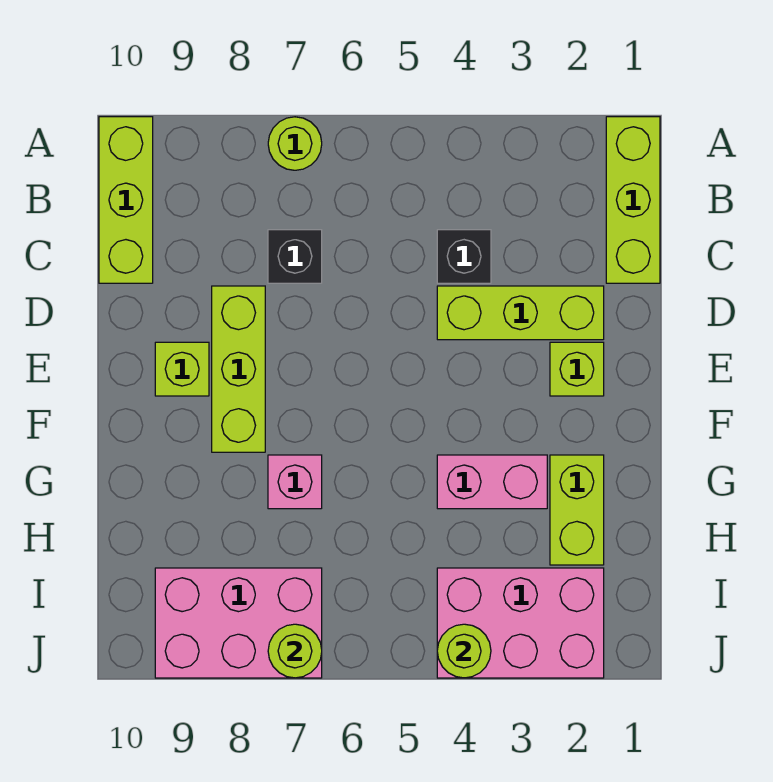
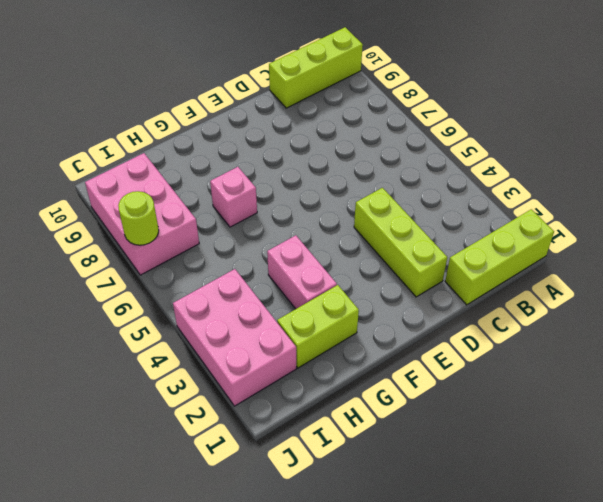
none -> lime 1x1 round brick [268,117,322,170]
none -> black 1x1 brick [437,230,491,283]
none -> black 1x1 brick [268,230,322,283]

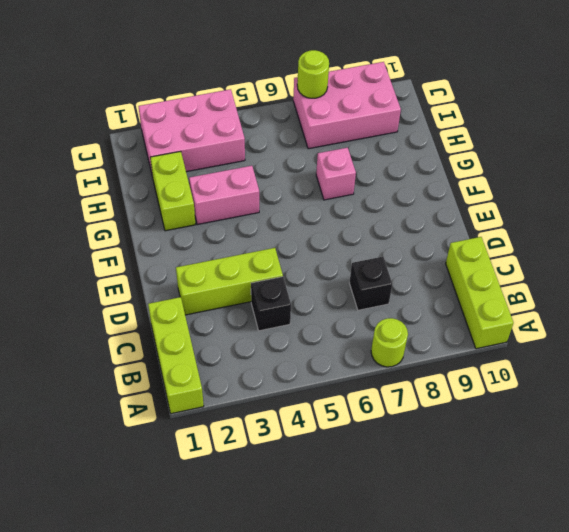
none -> lime 1x3 brick [212,286,265,452]
none -> lime 1x1 brick [550,342,604,396]
none -> lime 1x1 brick [155,342,209,396]

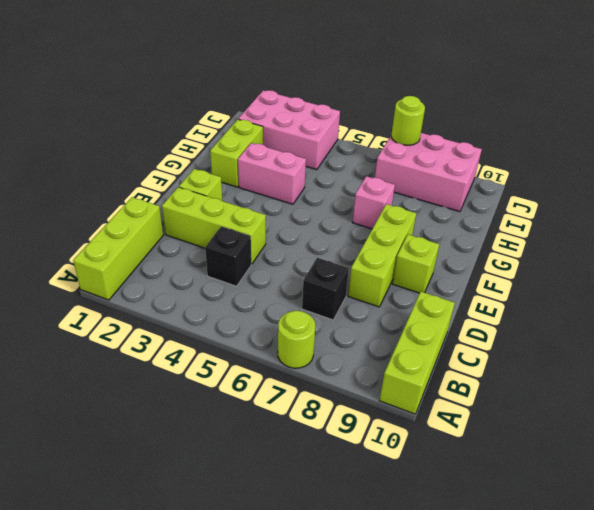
none -> lime 1x1 round brick [437,624,491,678]

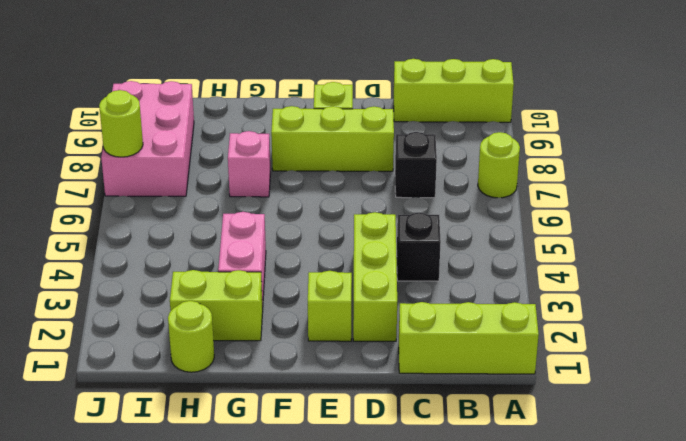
lime 1x1 round brick [168,301,214,372] -> lime 1x1 round brick moved to [437,624,491,678]
none -> pink 2x3 brick [437,568,604,678]

